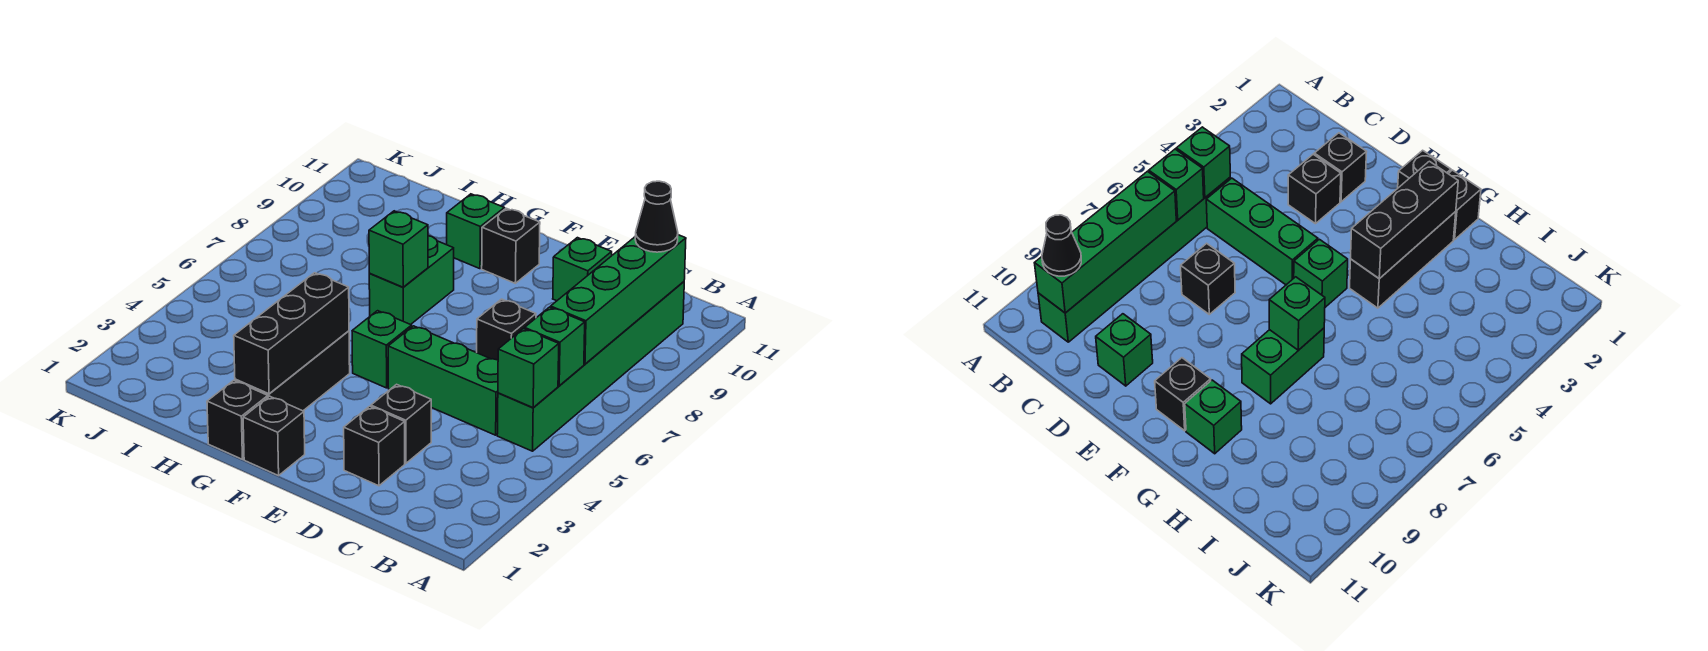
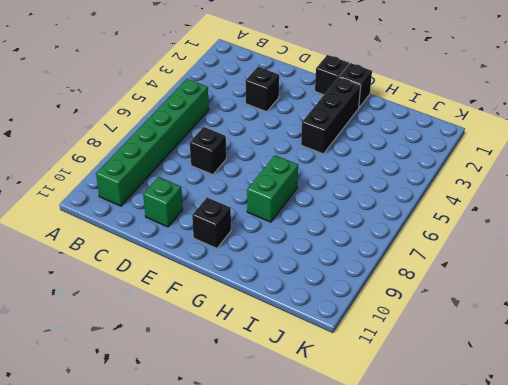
none -> green 1x3 brick [388,326,498,435]
none -> black 1x1 brick [344,406,405,486]
none -> green 1x1 brick [352,311,412,388]

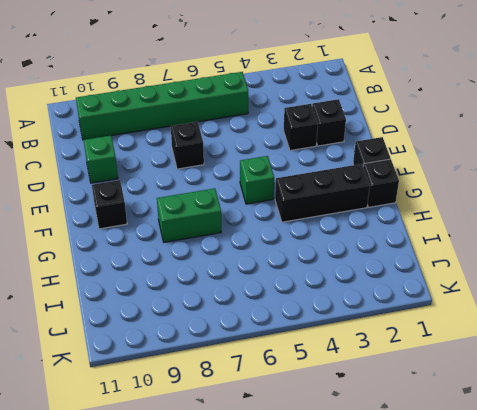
none -> green 1x3 brick [388,326,498,435]
none -> green 1x1 brick [447,194,504,269]
none -> green 1x1 brick [498,329,559,408]

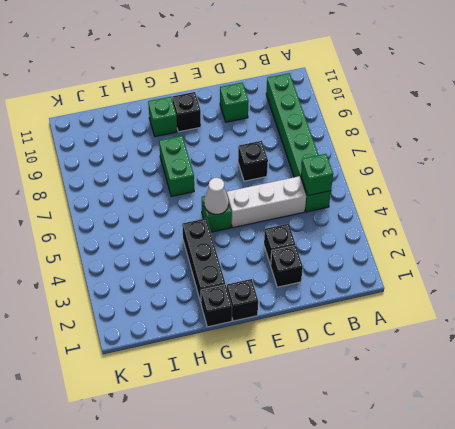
white 1x3 brick [227,176,306,228] -> green 1x3 brick [388,326,498,435]
white 1x1 cone [204,178,229,215] -> none
none -> green 1x1 brick [525,307,585,386]
none -> green 1x4 brick [551,235,686,364]
none -> black 1x3 brick [234,273,349,394]

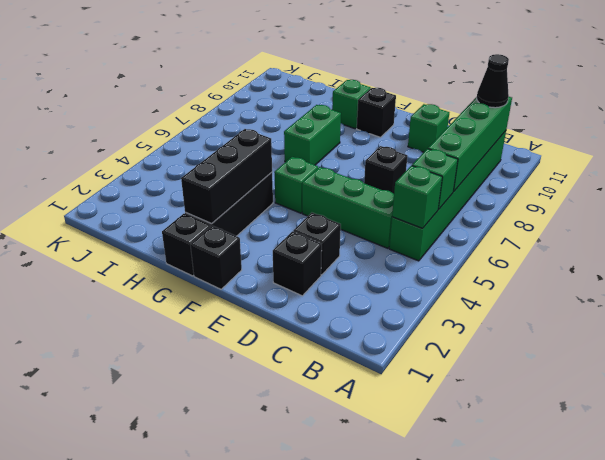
none -> green 1x1 brick [369,211,428,287]

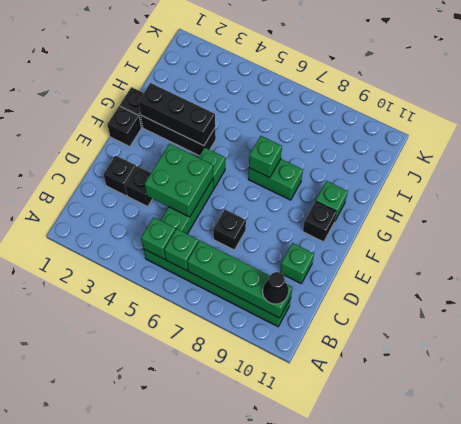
green 2x2 brick [145,144,213,217] -> none

